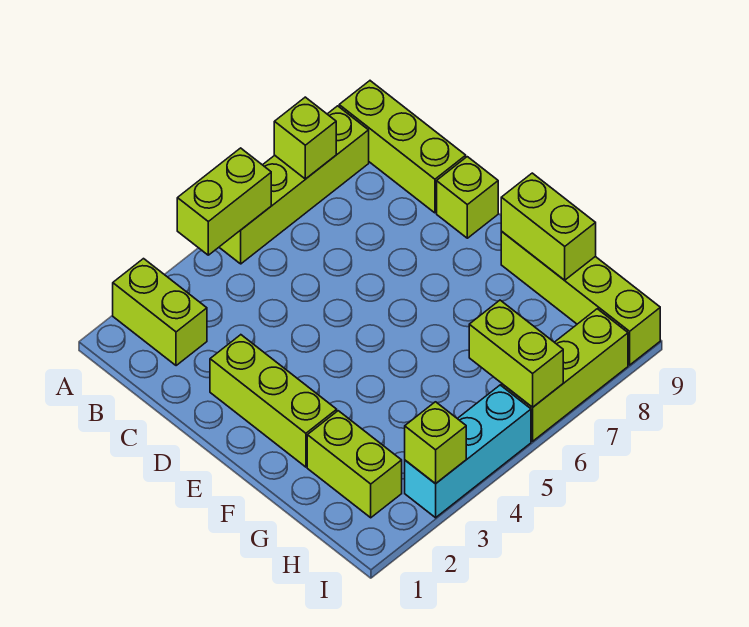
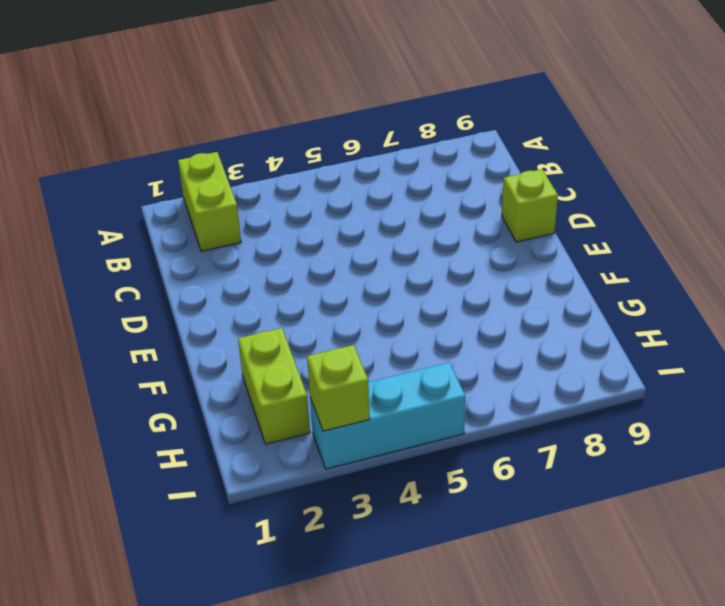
none -> lime 1x4 brick [219,106,369,264]
none -> lime 1x3 brick [339,81,466,213]
none -> lime 1x3 brick [210,335,337,467]

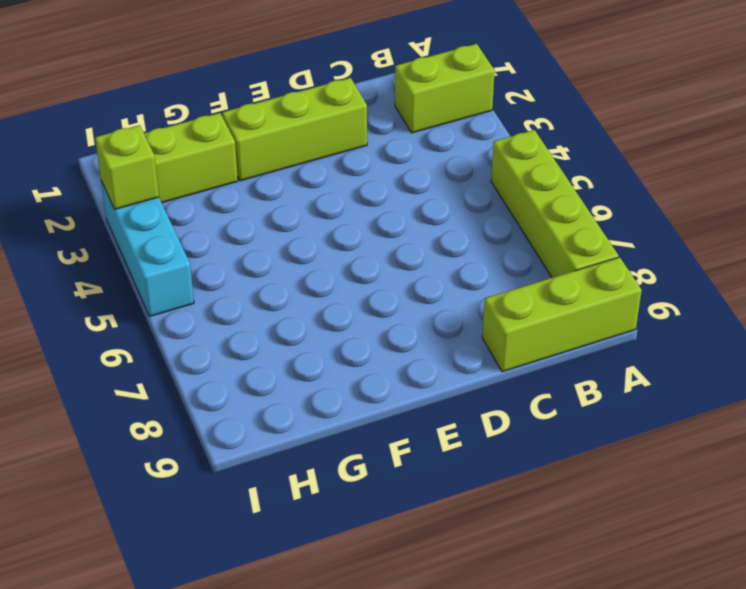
none -> lime 1x1 brick [437,157,498,238]
none -> lime 1x4 brick [501,232,660,365]
none -> lime 1x3 brick [502,309,628,441]

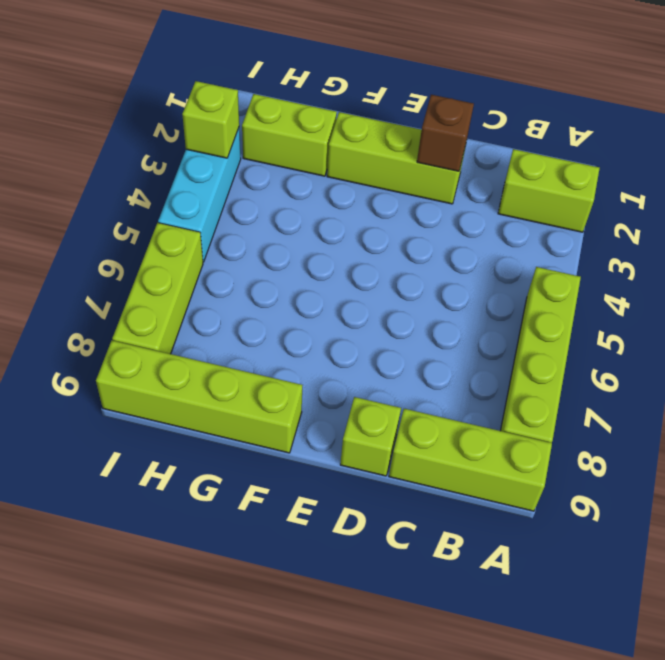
brown 1x1 brick [417,95,474,171] -> none
none -> lime 1x2 brick [177,148,271,255]
none -> lime 1x1 brick [274,97,336,179]
none -> lime 1x2 brick [501,173,596,280]

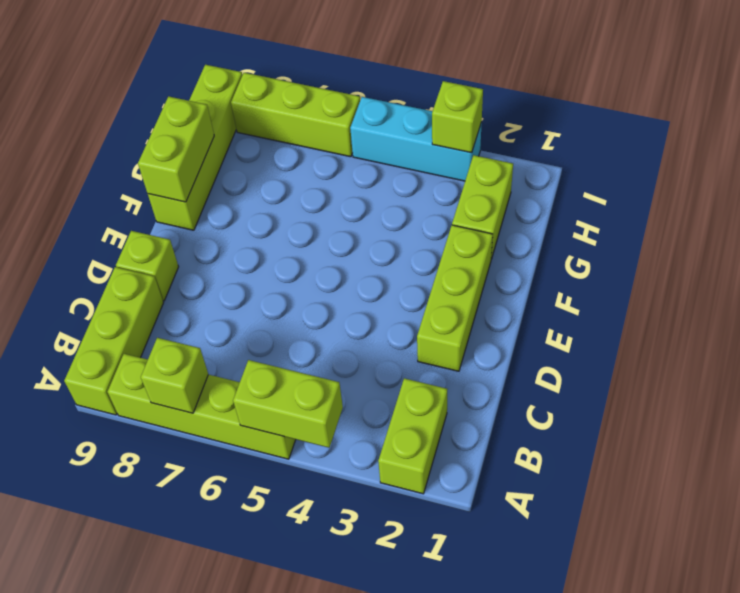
none -> lime 1x2 brick [469,300,563,407]

